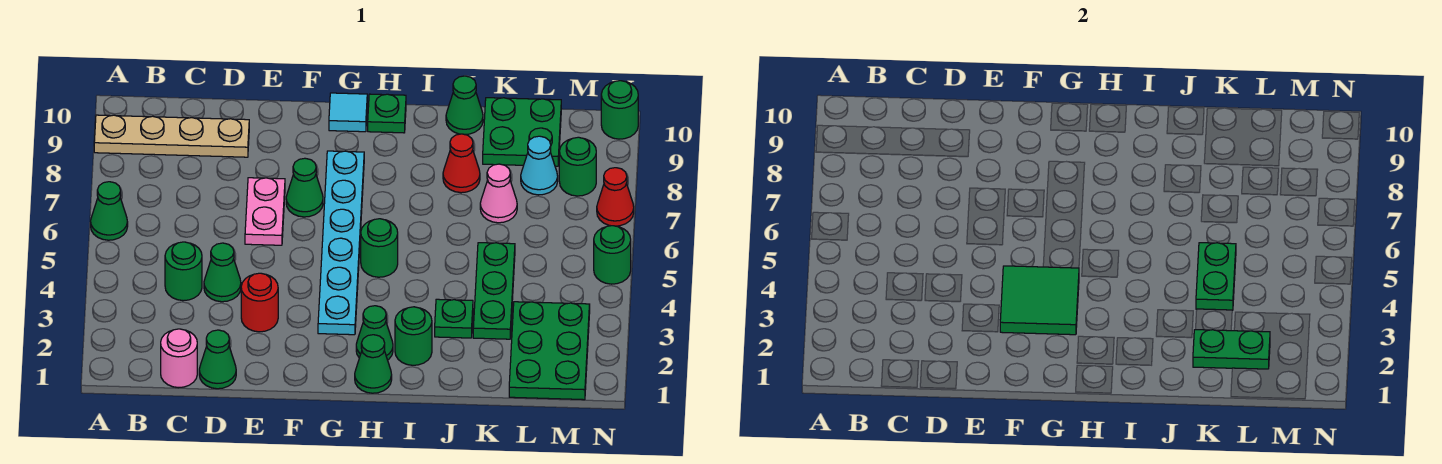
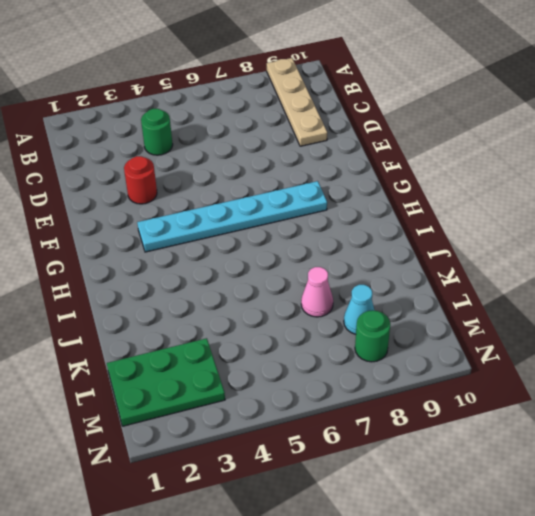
none -> green 1x1 cone [91,182,128,240]
none -> pink 1x1 round brick [161,329,197,388]
none -> green 1x1 cone [199,330,236,389]
none -> green 1x1 cone [204,243,241,302]

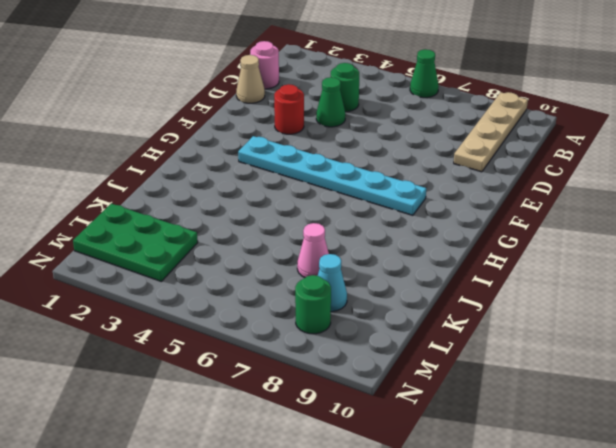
tan 1x1 cone [236,55,265,103] -> green 1x1 cone [199,330,236,389]
none -> pink 1x2 plate [245,178,285,245]
none -> green 1x1 cone [286,158,323,217]
none -> cyan 1x1 tile [329,93,367,132]
none -> green 1x1 cone [355,335,392,393]

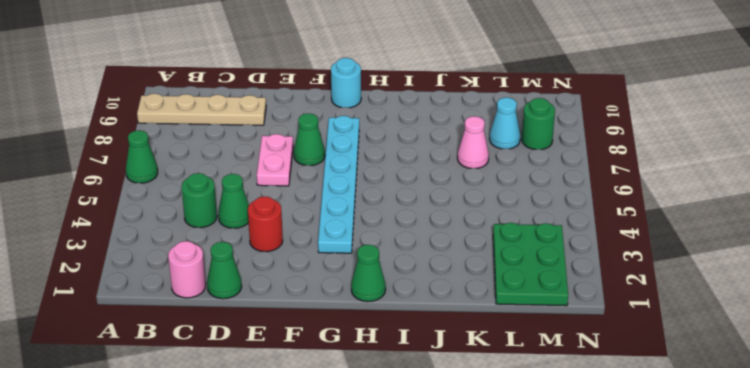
cyan 1x1 round brick [331,58,361,108] -> cyan 1x1 tile [329,93,367,132]
none -> green 1x1 cone [356,306,393,360]
none -> green 1x1 round brick [361,219,398,277]
none -> green 1x1 plate [368,94,406,133]
none -> green 1x1 round brick [395,307,432,365]

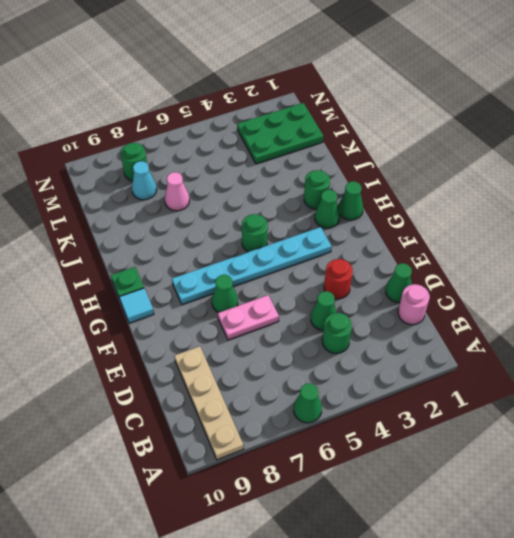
none -> green 1x1 plate [435,299,473,338]
none -> red 1x1 cone [443,134,480,193]
none -> green 1x1 cone [446,76,483,135]
none -> green 1x3 plate [473,243,515,339]

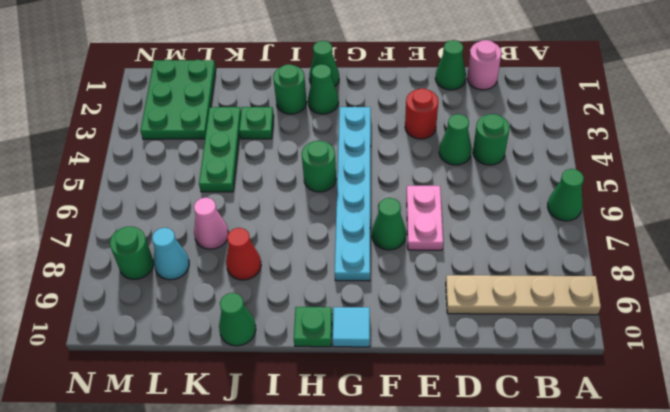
none -> green 2x2 plate [483,98,561,166]
none -> green 1x1 round brick [594,226,631,284]
none -> red 1x1 cone [597,168,634,226]
none -> green 1x1 round brick [601,81,638,139]

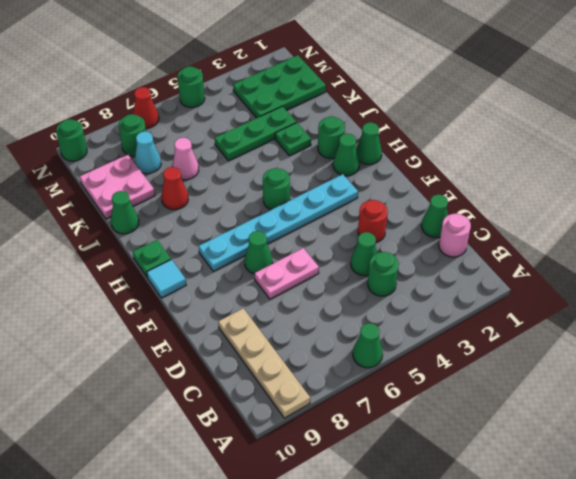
pink 2x2 plate [80,154,155,219] -> green 2x2 plate [483,98,561,166]
none -> green 2x2 tile [1000,266,1079,335]
none -> green 1x2 plate [1193,330,1270,369]
none -> green 1x2 plate [1196,243,1236,310]

